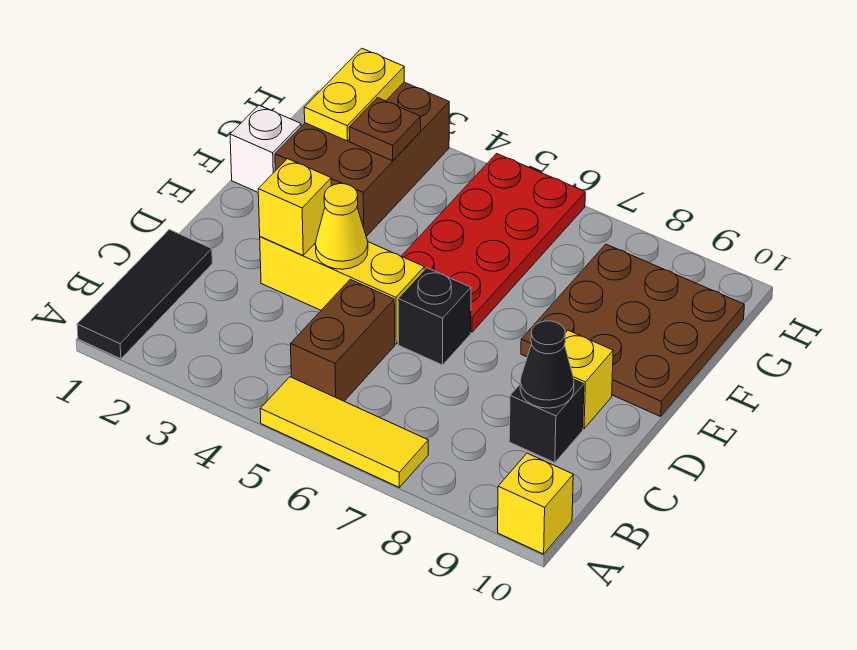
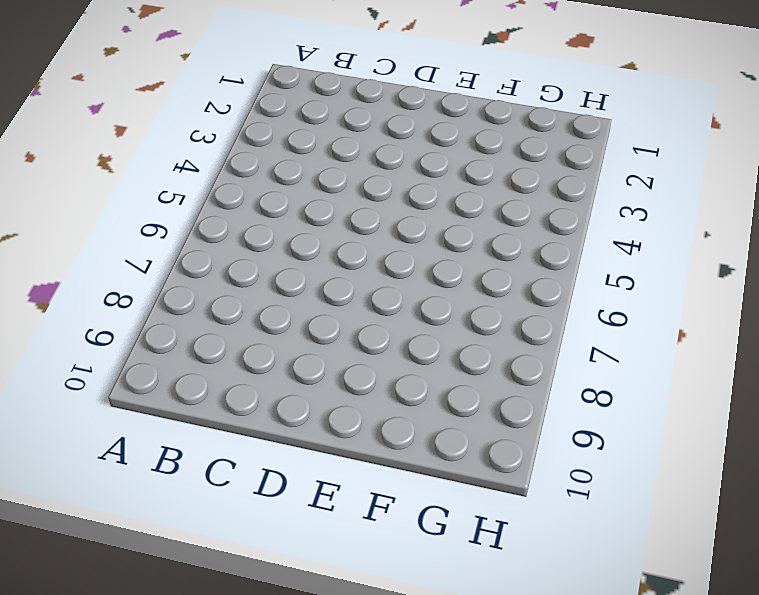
none -> black 1x3 tile [77,230,212,359]
none -> yellow 1x3 tile [260,377,428,487]
none -> yellow 1x1 brick [498,453,573,554]

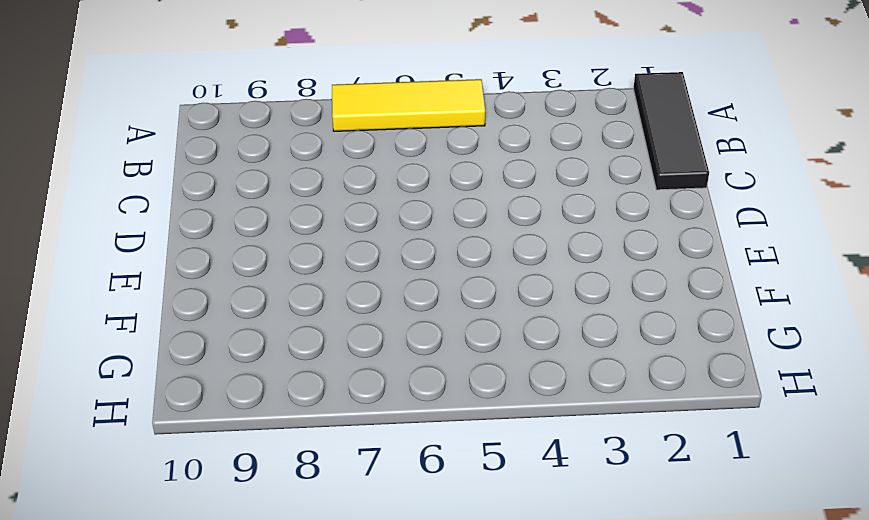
none -> yellow 1x1 brick [498,453,573,554]
none -> brown 1x2 brick [291,279,395,401]
none -> black 1x1 brick [509,379,584,463]

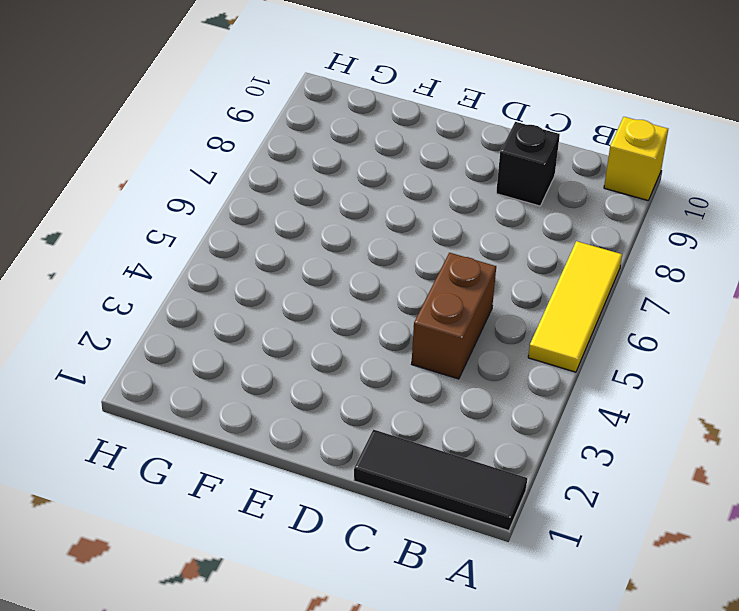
brown 1x2 brick [412,253,496,379] -> brown 1x2 brick turned to [291,279,395,401]
none -> yellow 1x3 brick [260,237,424,344]
none -> black 1x1 brick [398,268,471,365]
none -> yellow 1x1 brick [565,330,613,429]

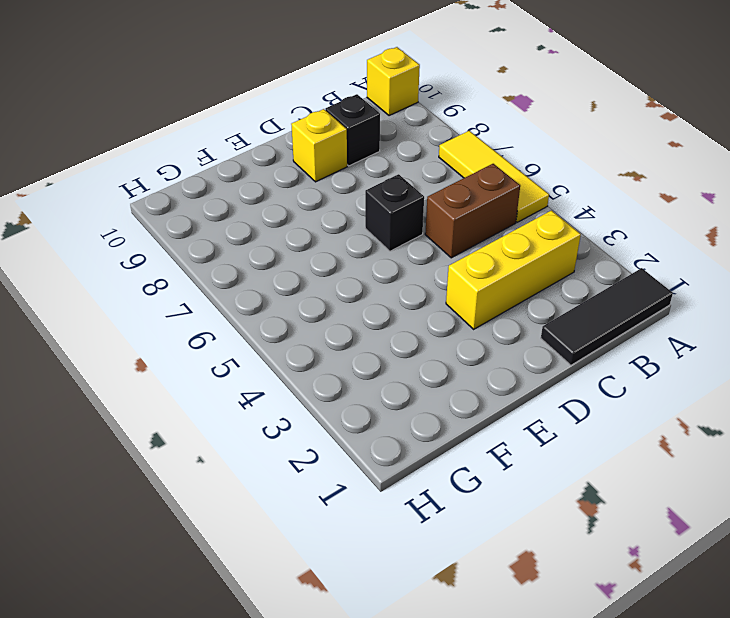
yellow 1x3 brick [446,210,581,329] -> yellow 1x3 brick turned to [260,237,424,344]
none -> red 2x4 plate [402,154,585,332]
none -> brown 3x3 plate [521,244,744,416]
none -> white 1x1 brick [230,105,301,192]

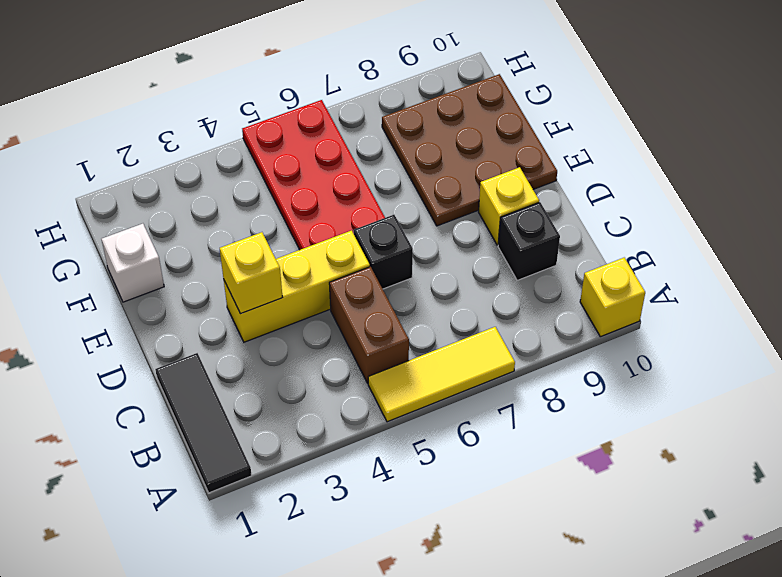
none -> brown 2x3 brick [275,82,449,237]
none -> black 1x1 cone [520,321,574,408]
none -> yellow 1x1 cone [315,184,368,269]

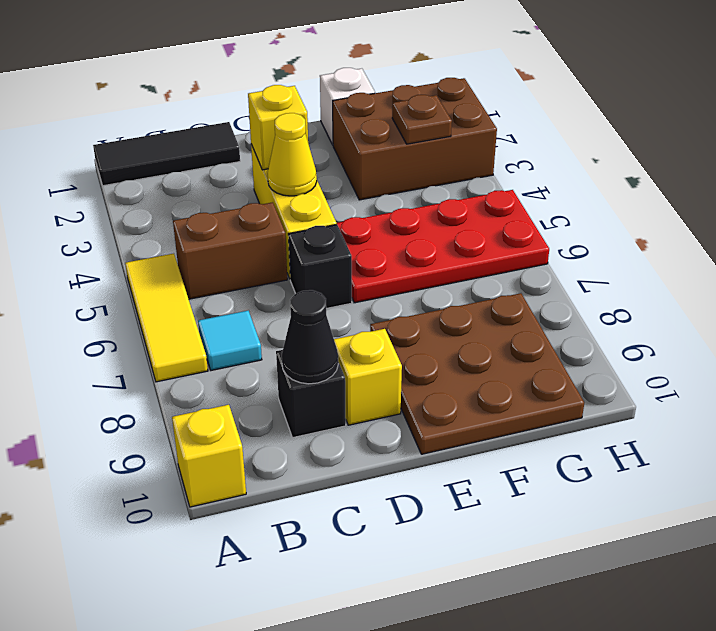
cyan 1x1 tile [198,311,262,370] -> none
none -> yellow 1x2 plate [304,48,404,141]

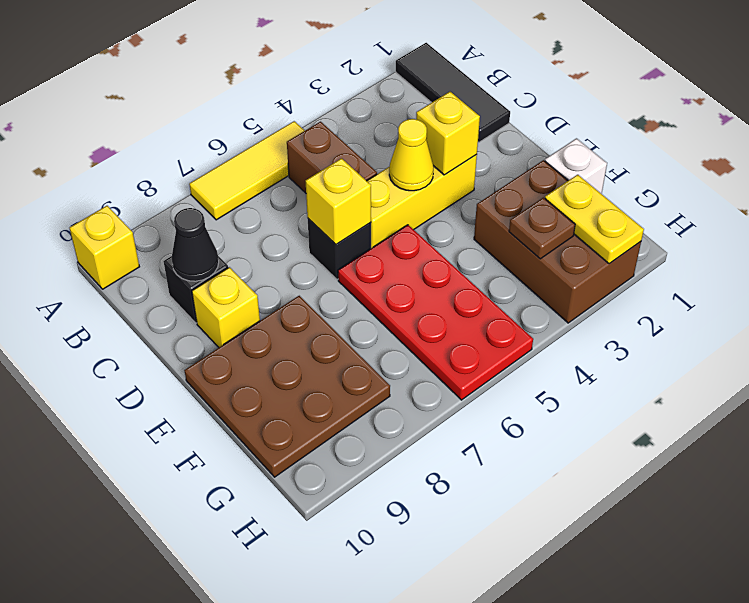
yellow 1x1 brick [306,158,371,244] -> none

